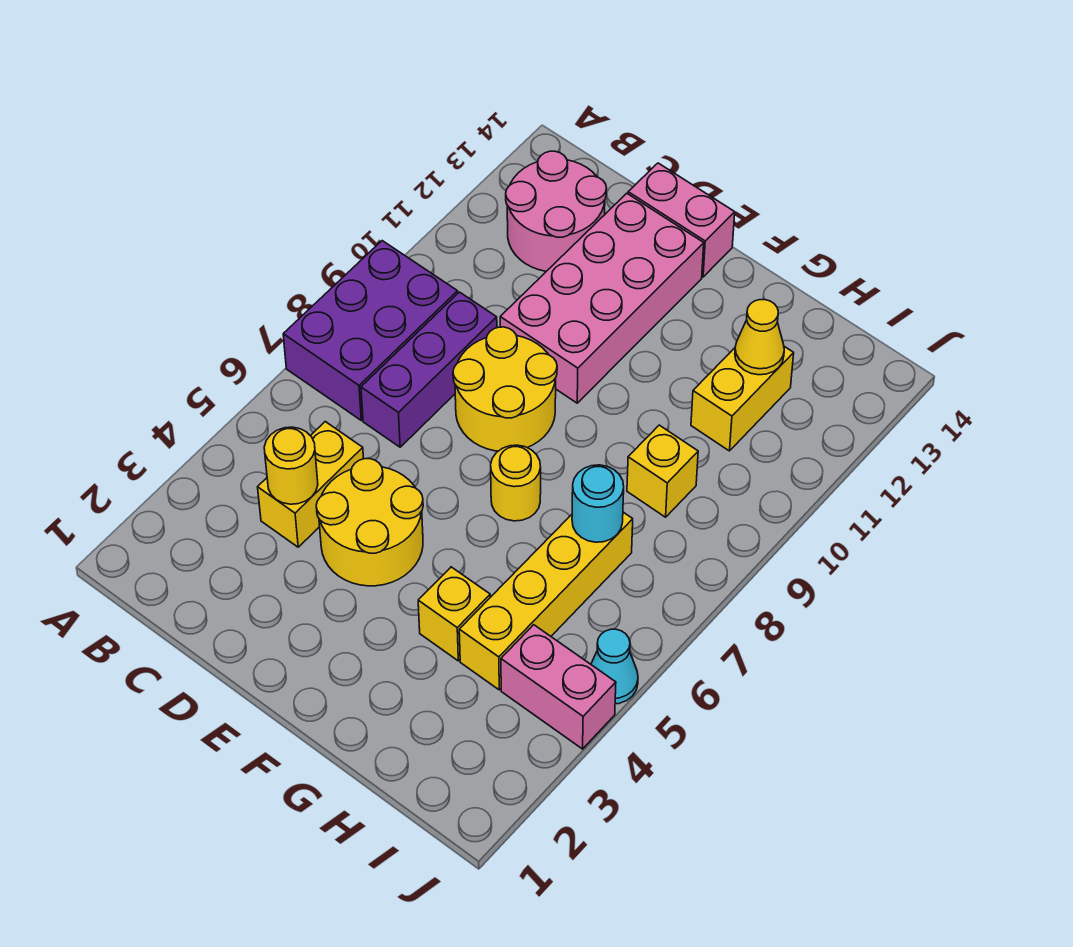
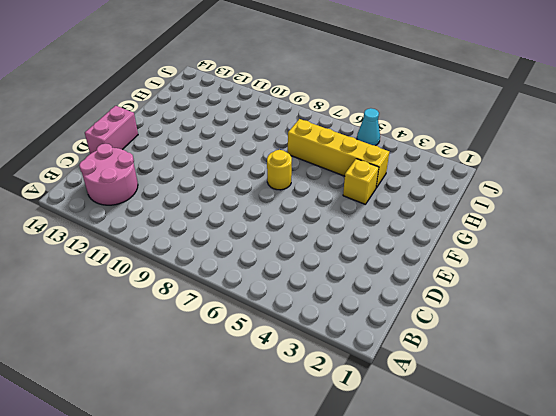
none -> purple 2x3 brick [283,241,458,420]
none -> yellow 1x2 brick [258,422,364,547]
none -> purple 1x3 brick [361,292,497,447]

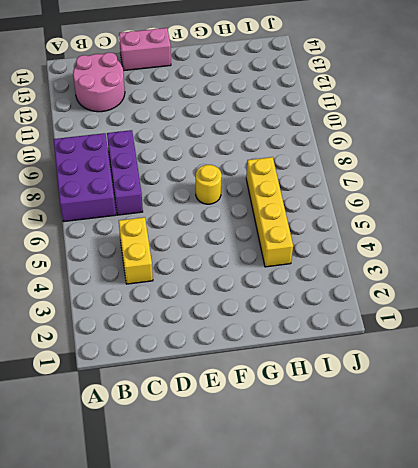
none -> yellow 2x2 round brick [316,459,423,586]
none -> yellow 2x2 round brick [453,327,557,451]
none -> pink 2x4 brick [500,193,704,403]

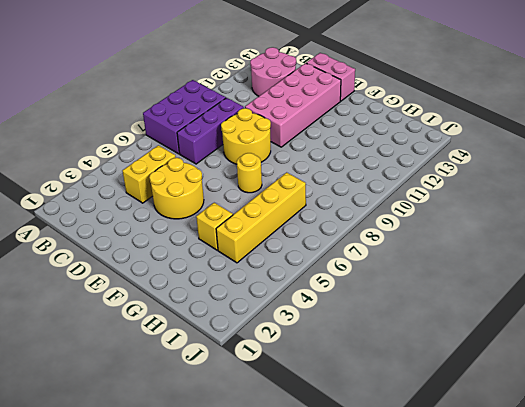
none -> yellow 1x1 brick [627,425,698,517]
none -> yellow 1x2 brick [691,346,794,451]
none -> pink 1x2 brick [501,625,616,749]

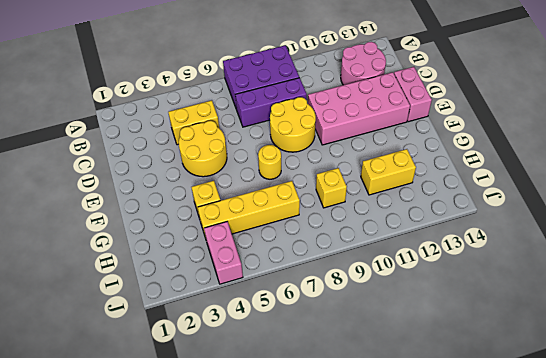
none -> cyan 1x1 cone [591,629,638,704]
none -> yellow 1x1 round brick [264,427,318,504]
none -> cyan 1x1 round brick [572,465,624,542]

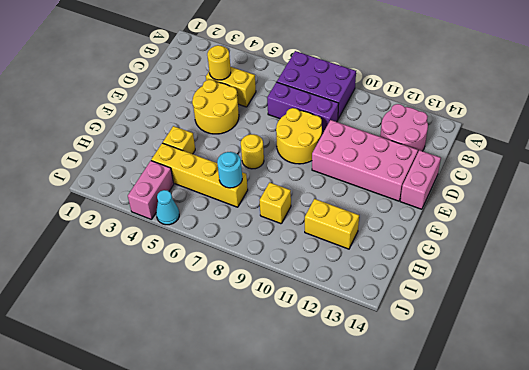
none -> yellow 1x1 cone [735,300,784,375]

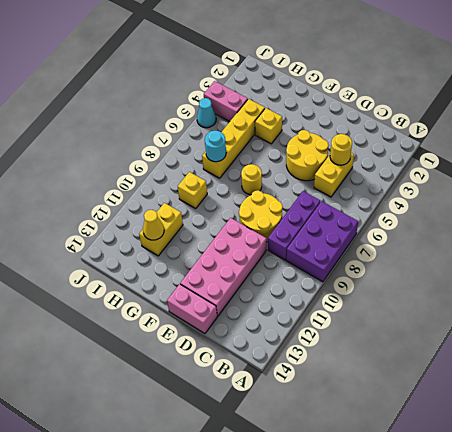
none -> pink 2x2 round brick [506,151,607,271]

